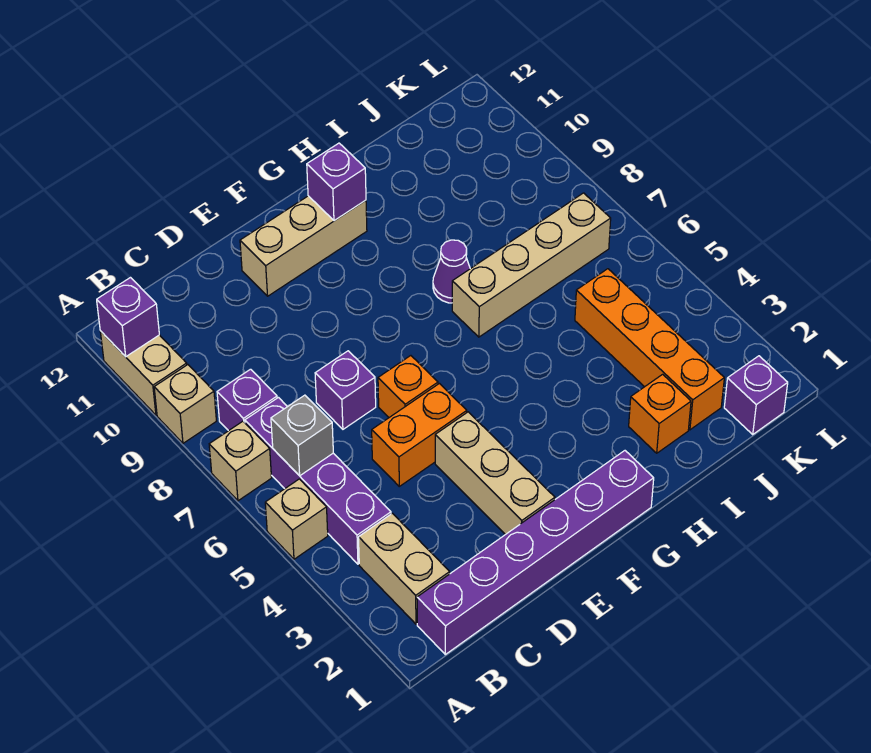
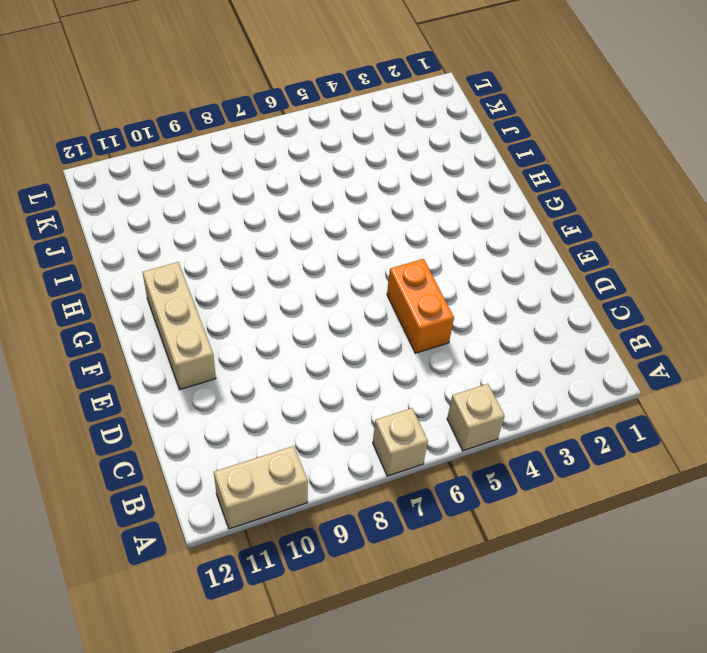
none -> tan 1x1 brick [154,365,216,443]
none -> purple 1x6 brick [417,451,654,654]
none -> tan 1x2 brick [359,513,450,624]

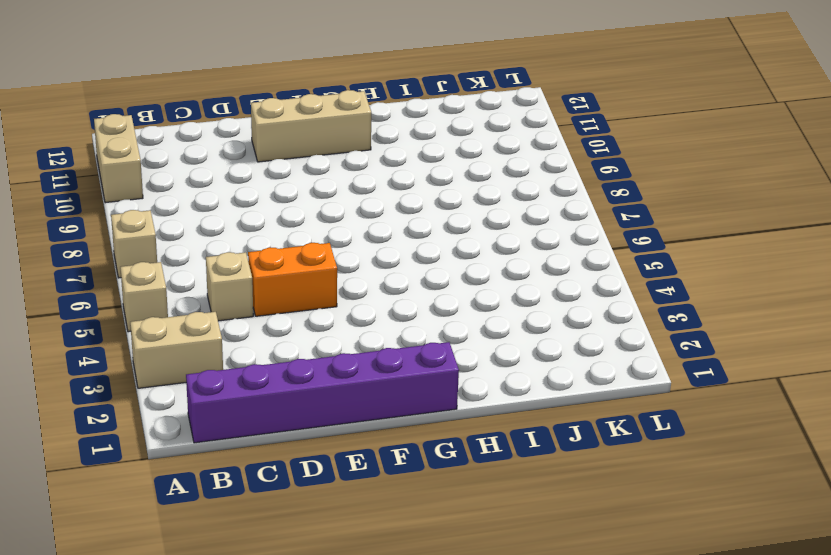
tan 1x2 brick [130,312,223,388] -> tan 1x2 brick turned to [359,513,450,624]
tan 1x1 brick [206,252,253,321] -> tan 1x1 brick moved to [154,365,216,443]
none -> purple 1x4 brick [245,398,391,564]
none -> purple 1x1 brick [217,369,277,431]
none -> purple 1x1 brick [315,351,376,429]

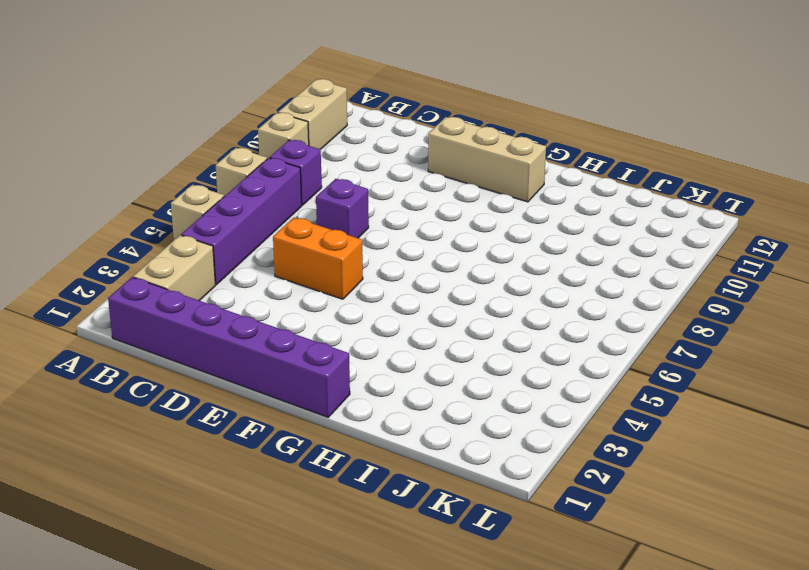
none -> tan 1x3 brick [435,412,555,535]
none -> orange 1x1 brick [378,356,438,417]
none -> tan 1x4 brick [452,193,611,337]

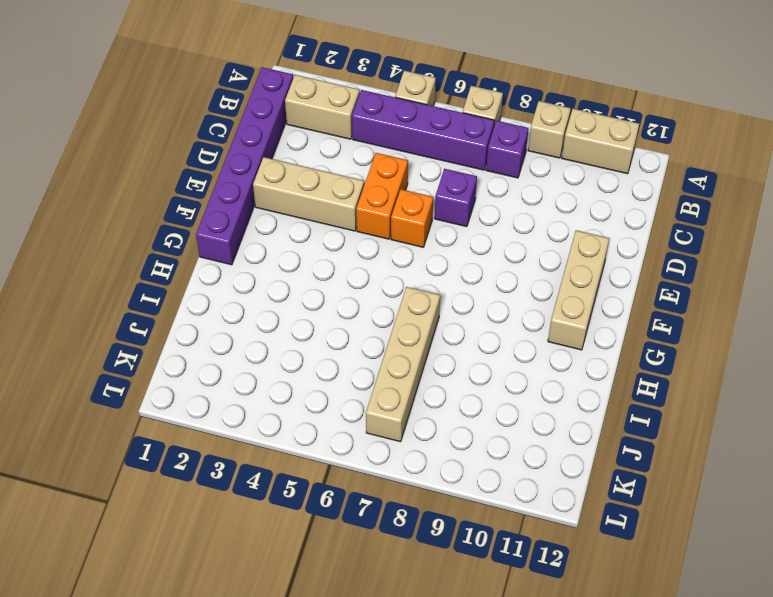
none -> purple 1x1 cone [433,240,470,303]
none -> orange 1x1 brick [629,374,691,453]
none -> orange 1x4 brick [575,269,724,430]

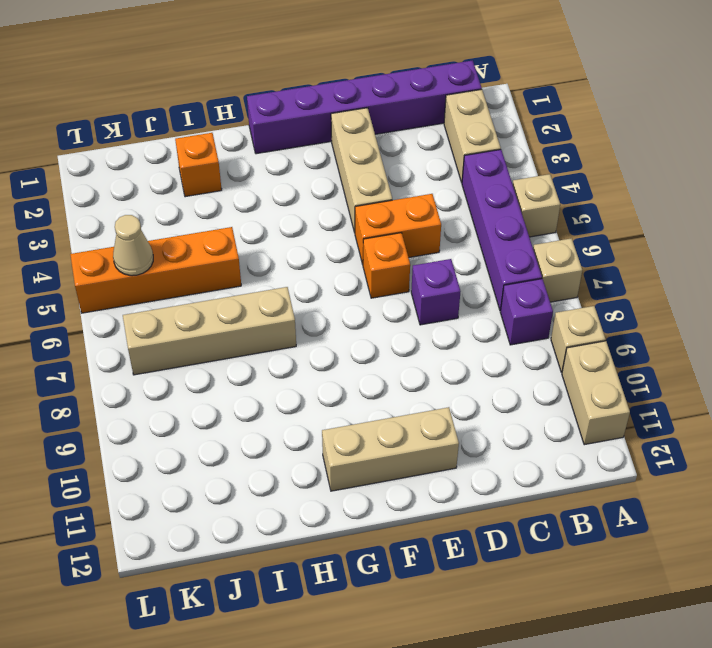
orange 1x4 brick [70,227,241,313] -> orange 1x4 brick turned to [575,269,724,430]
tan 1x1 cone [113,215,153,276] -> none
none -> purple 1x1 cone [433,240,470,303]
none -> purple 1x1 brick [724,356,788,434]
none -> purple 1x1 brick [97,278,159,357]

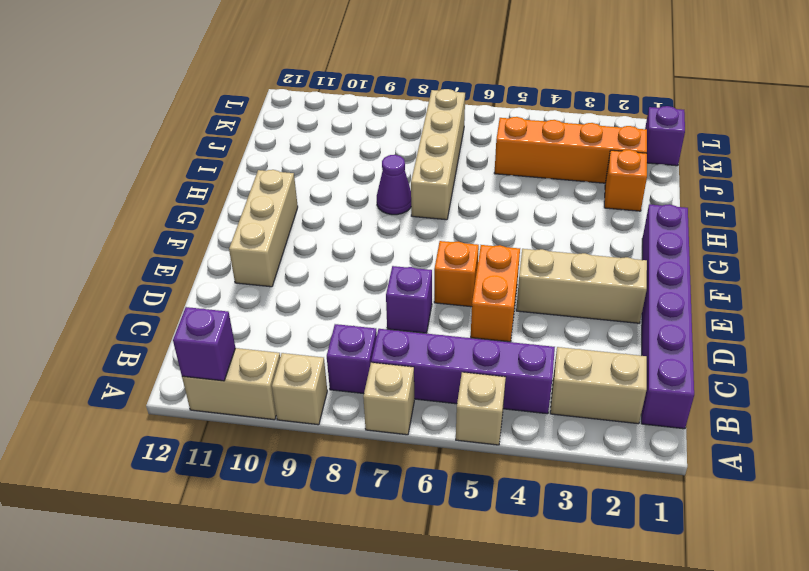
none -> grey 1x1 brick [271,395,333,476]
none -> purple 1x1 brick [307,143,366,221]

